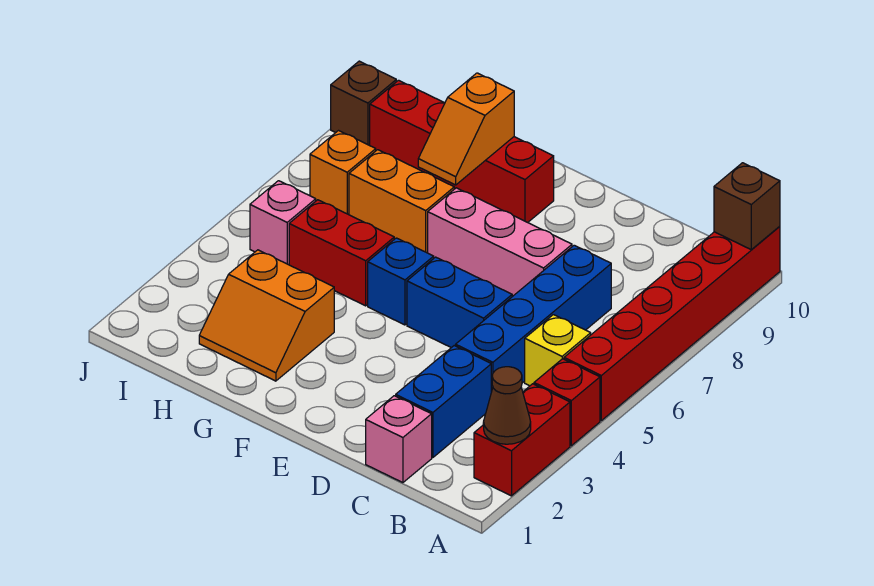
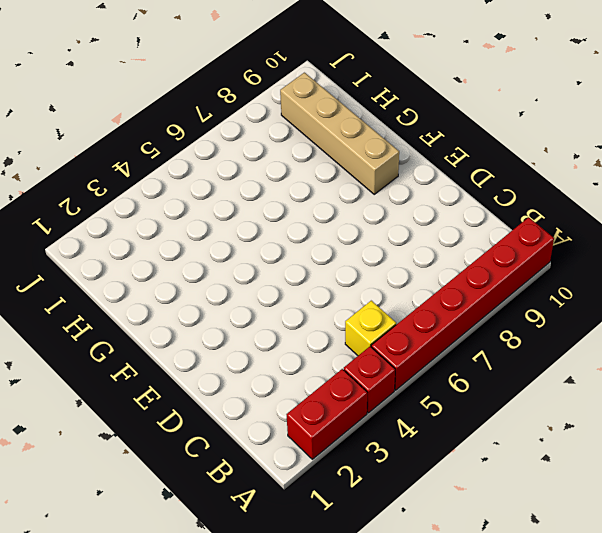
tan 1x4 brick [280,73,399,194] -> red 1x4 brick [370,80,554,223]
none -> pink 1x1 brick [366,396,432,483]
none -> blue 1x2 brick [396,346,491,458]
none -> blue 1x4 brick [456,245,611,392]

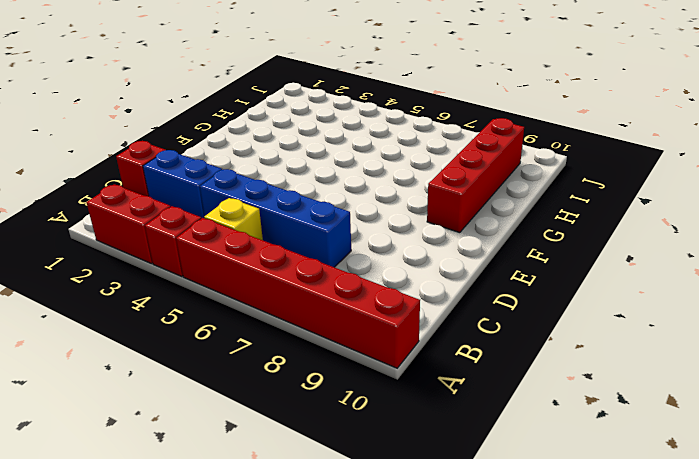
red 1x1 brick [116,141,165,196] -> pink 1x1 brick [366,396,432,483]
none -> blue 1x2 brick [407,257,512,348]
none -> pink 1x3 brick [428,188,572,297]
none -> blue 1x1 brick [368,238,434,325]

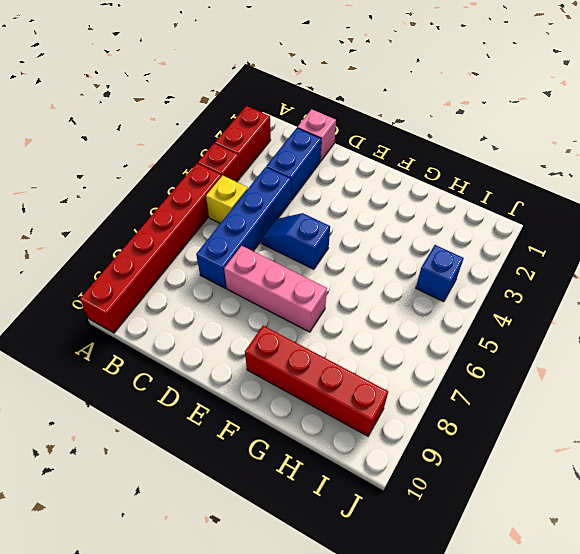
blue 1x2 slope [261,213,330,269] -> blue 1x2 brick [407,257,512,348]
blue 1x1 brick [416,245,464,302] -> blue 1x1 brick moved to [368,238,434,325]
none -> orange 2x2 slope [199,250,334,381]
none -> red 1x2 brick [289,200,394,306]
none -> orange 1x2 brick [349,150,454,253]

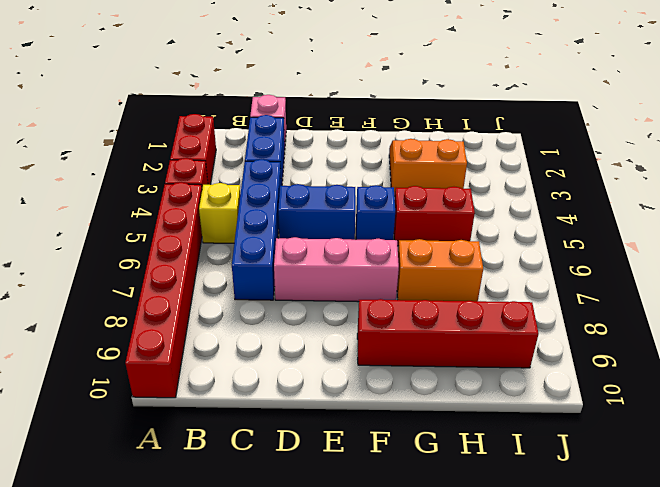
none -> pink 1x1 brick [250,181,316,265]
none -> orange 1x1 brick [310,131,376,215]
none -> brown 1x1 brick [331,61,396,145]

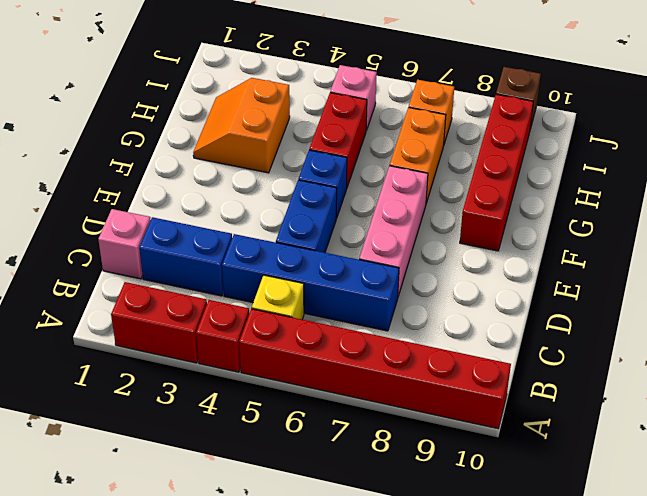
none -> brown 1x1 cone [483,367,531,444]
none -> brown 1x1 brick [714,163,780,249]
none -> orange 1x2 slope [418,73,514,185]

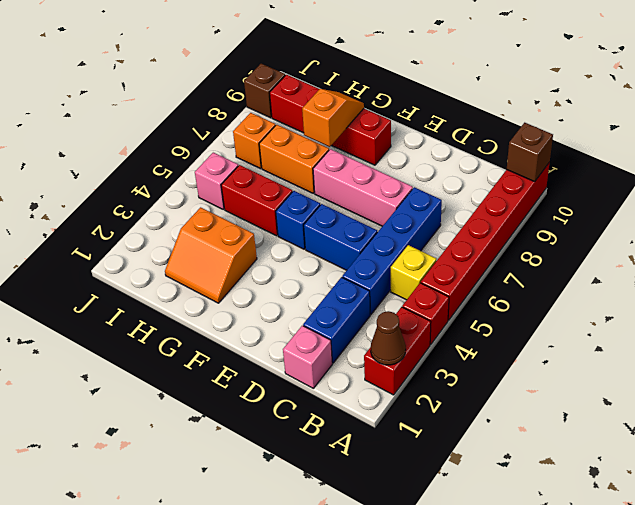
orange 1x2 slope [302,89,364,147] -> orange 1x2 slope turned to [418,73,514,185]

